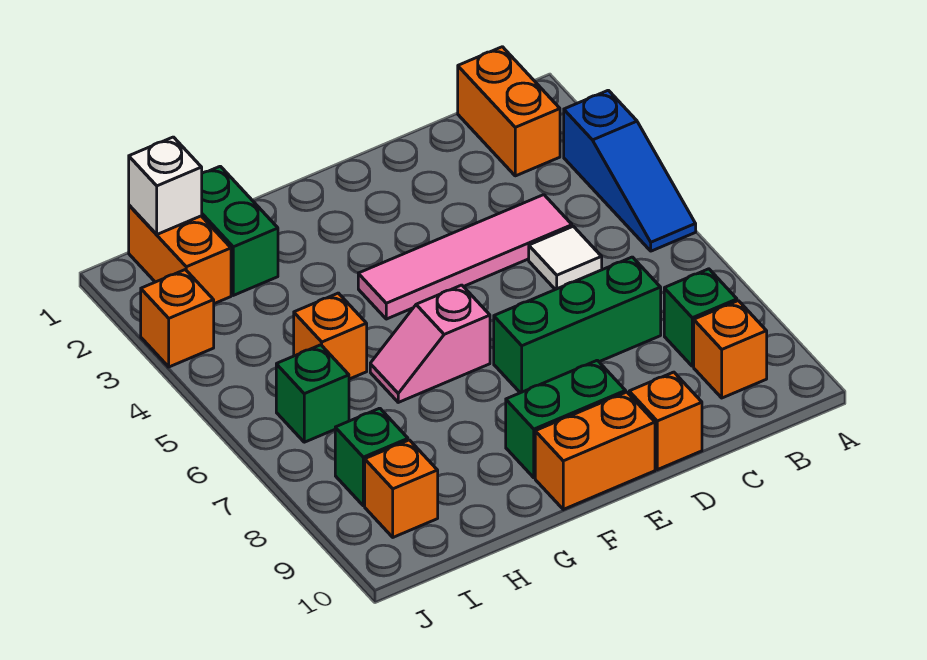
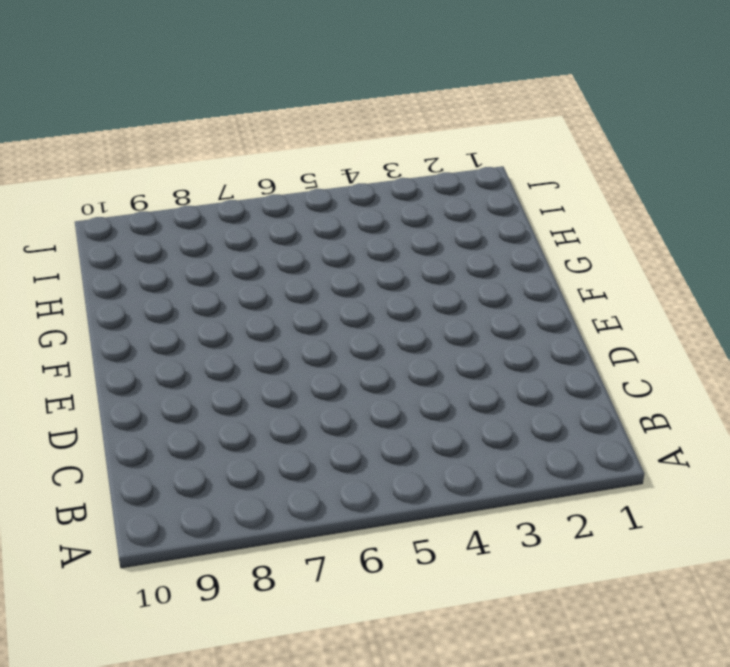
none -> blue 1x3 slope [564,90,696,251]
none -> orange 1x2 brick [458,47,560,176]
none -> green 1x1 brick [664,269,737,366]

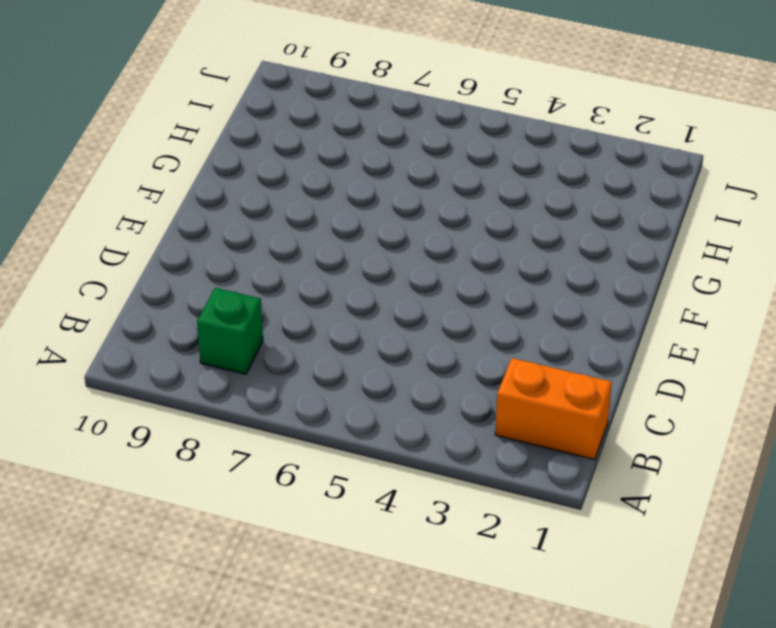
none -> blue 1x3 slope [564,90,696,251]
none -> orange 1x1 brick [694,301,767,398]
none -> pink 1x4 tile [358,195,572,319]

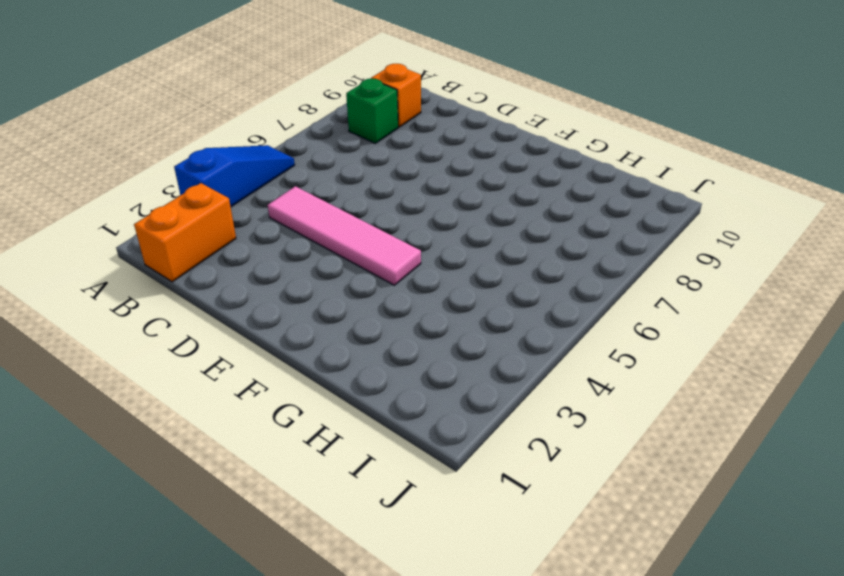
none -> white 1x1 tile [529,226,602,290]
none -> green 1x3 brick [494,257,661,393]
none -> orange 1x1 brick [629,372,702,470]

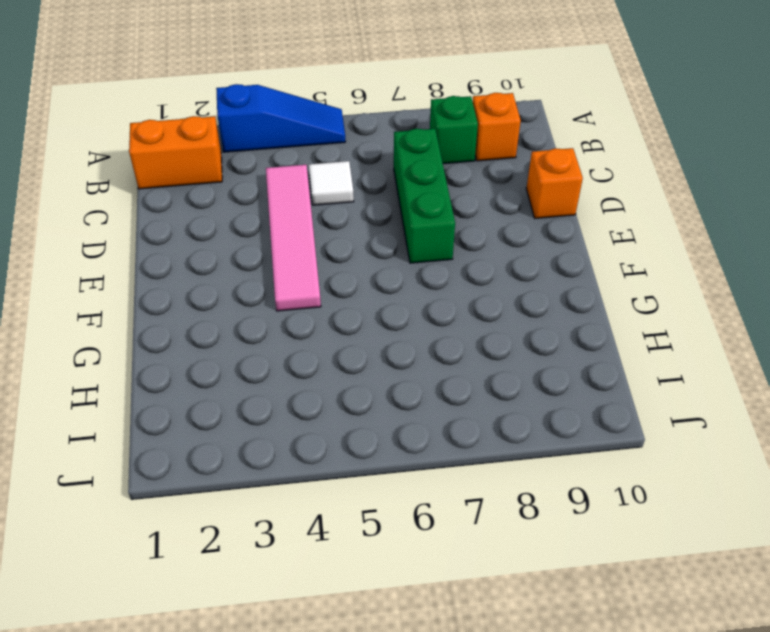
none -> green 1x2 brick [506,360,626,478]
none -> orange 1x2 brick [535,392,655,509]
none -> pink 1x2 slope [370,285,490,402]

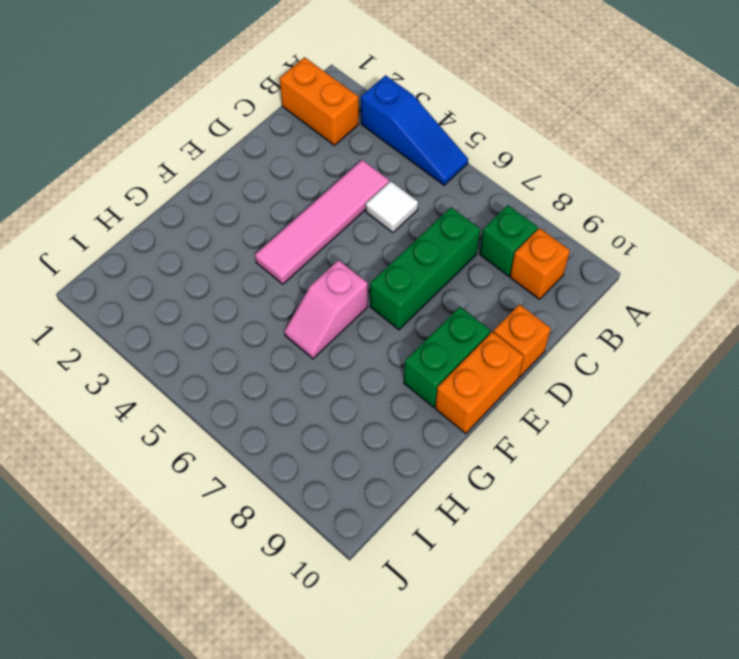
none -> green 1x2 brick [202,166,278,295]
none -> orange 1x1 brick [294,293,367,379]
none -> orange 1x2 brick [129,205,231,304]

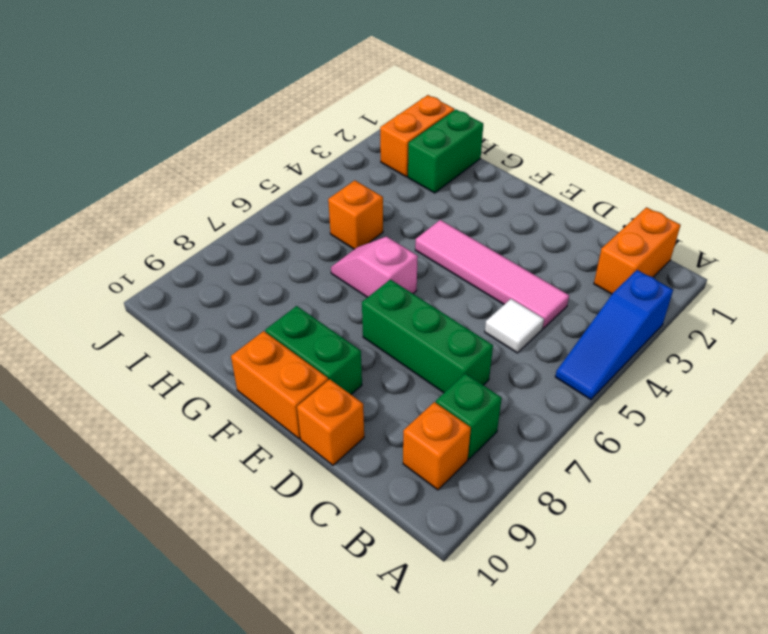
none -> green 1x1 brick [276,345,349,442]
none -> green 1x1 brick [335,408,408,506]
none -> orange 1x1 brick [365,440,438,537]

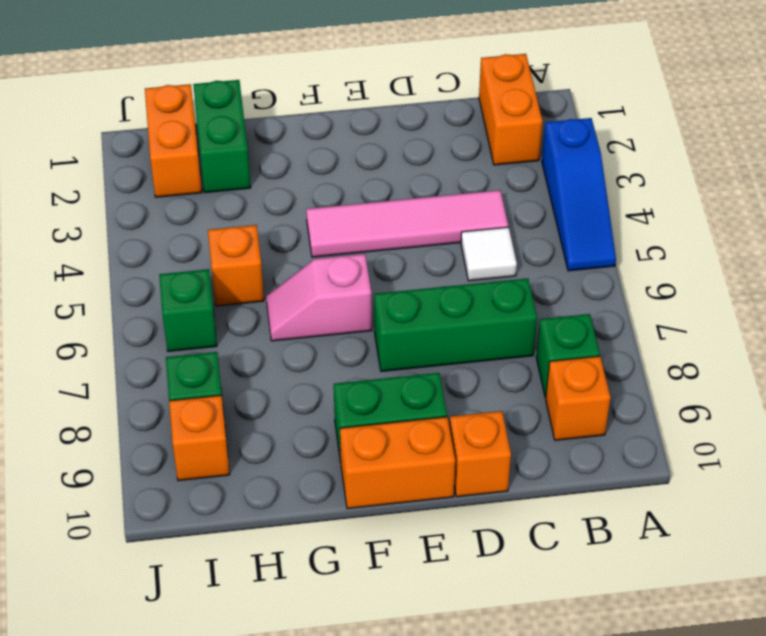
none -> orange 1x1 brick [141,270,214,367]
none -> white 1x1 brick [129,137,202,234]

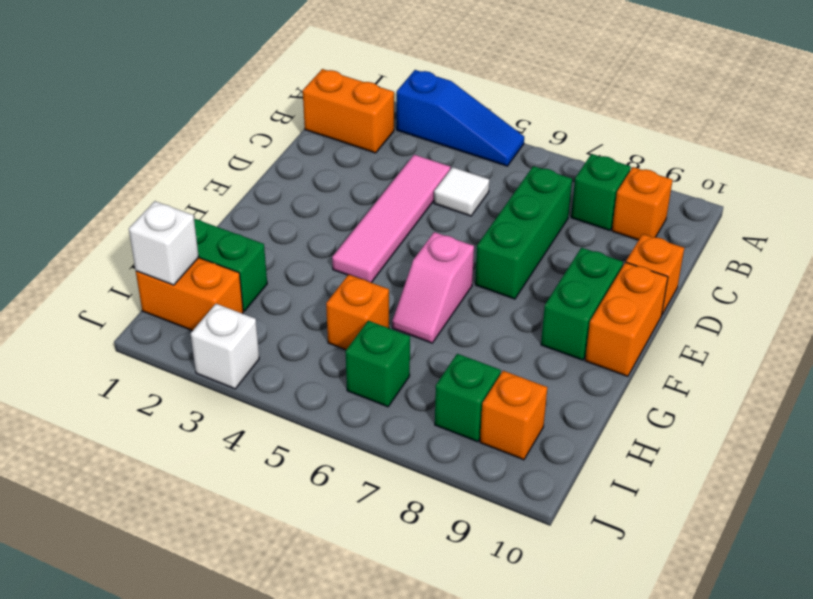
white 1x1 brick [191,304,259,389] -> orange 1x1 brick [141,270,214,367]

